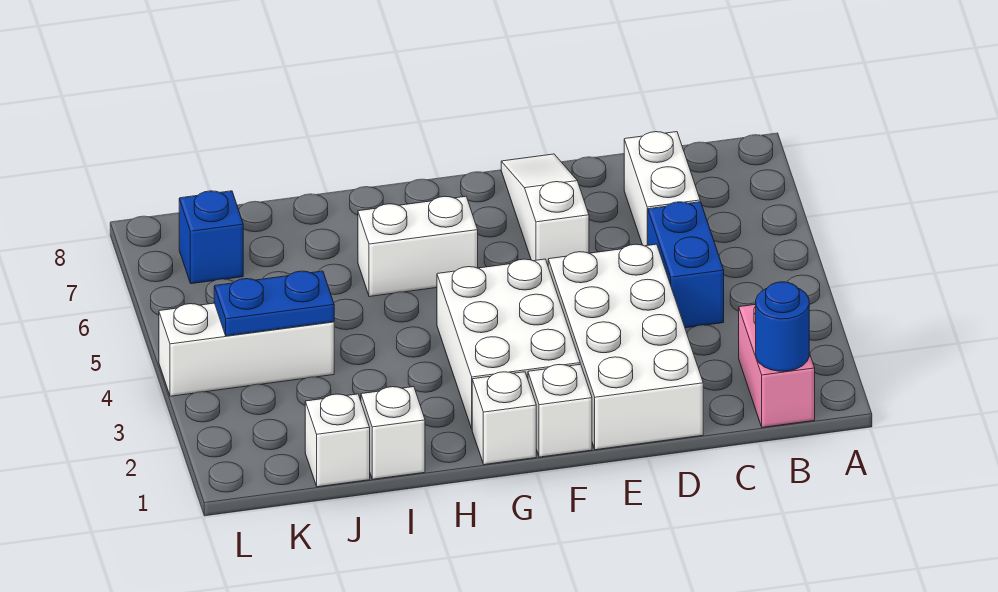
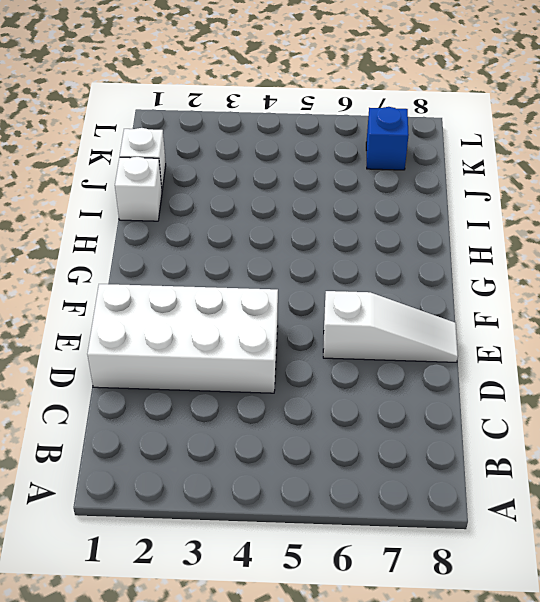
none -> pink 1x2 brick [739,304,815,427]
none -> blue 1x2 brick [648,202,724,328]
none -> white 1x2 brick [624,132,700,246]

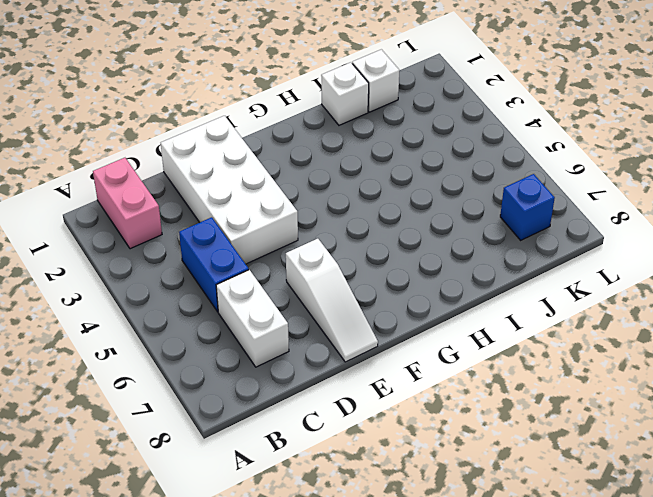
none -> white 1x1 brick [528,364,592,457]
none -> white 2x3 brick [437,259,580,429]
none -> white 1x1 brick [472,372,536,465]

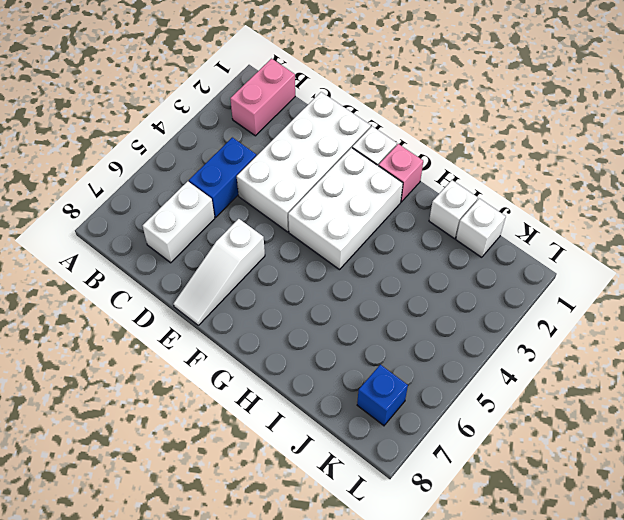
pink 1x1 brick [379,144,423,202] -> white 1x1 brick [472,372,536,465]
none -> white 1x2 brick [358,196,478,297]
none -> white 1x3 brick [159,303,334,396]
none -> blue 1x1 round brick [756,282,809,371]

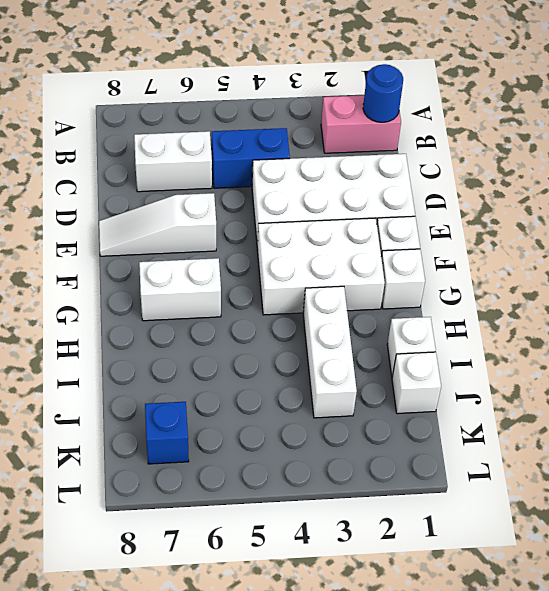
white 1x2 brick [139,258,221,321] -> white 1x2 brick turned to [358,196,478,297]
white 1x3 brick [303,286,357,418] -> white 1x3 brick moved to [159,303,334,396]
none -> blue 1x2 plate [214,271,334,336]

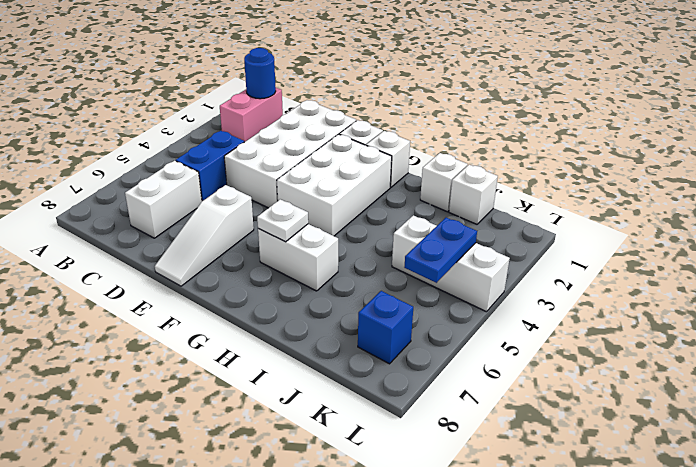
white 1x1 plate [257,199,308,242] -> none
blue 1x2 plate [404,218,477,283] -> blue 1x2 plate turned to [214,271,334,336]

